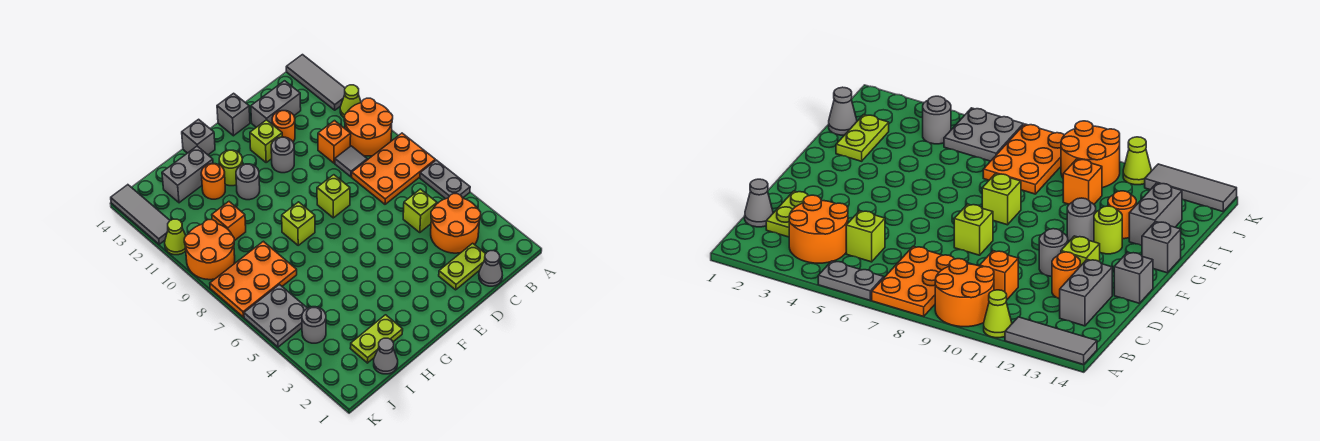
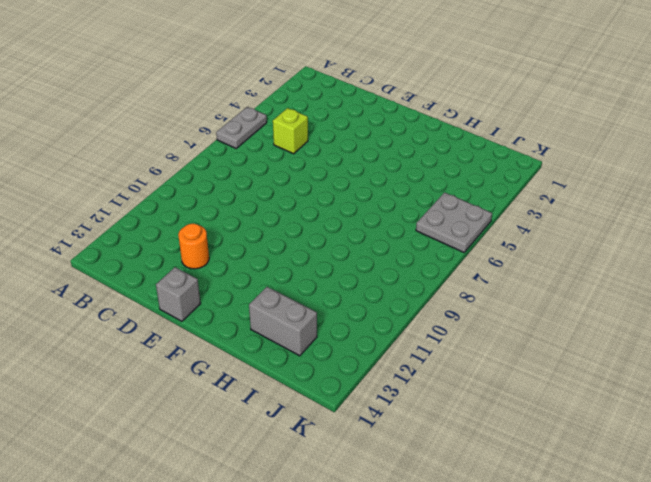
none -> orange 2x3 plate [352,133,435,204]
none -> orange 2x2 round brick [344,98,393,156]
none -> lime 1x1 cone [340,85,361,118]
none -> grey 1x3 tile [286,55,345,110]

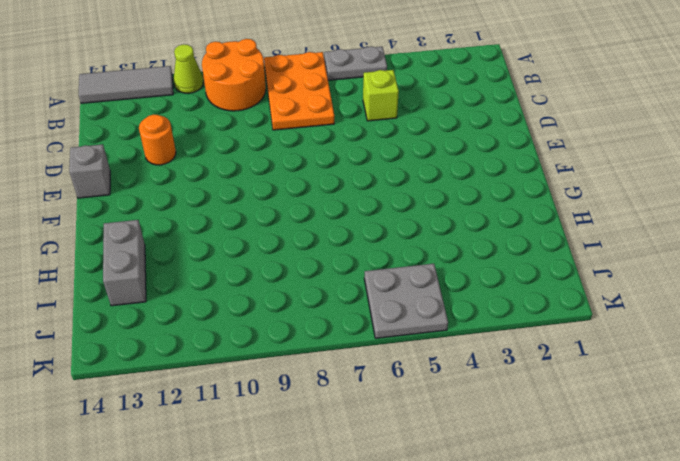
none -> orange 2x2 round brick [431,194,481,253]
none -> grey 1x1 cone [479,251,502,286]
none -> lime 1x2 plate [439,243,486,290]
none -> grey 1x1 tile [335,146,367,177]

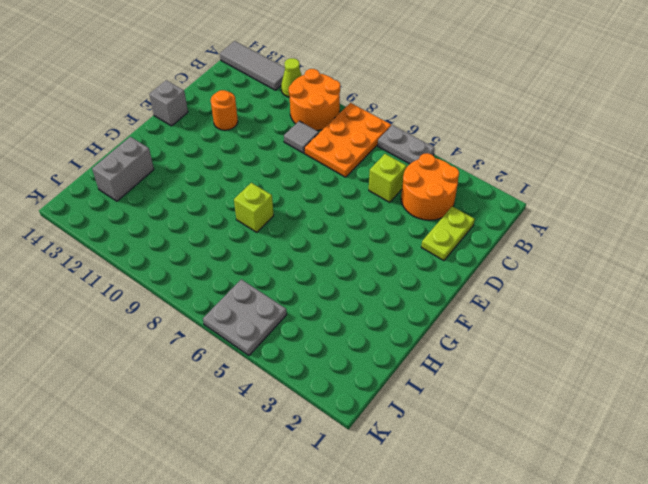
none -> grey 1x1 cone [479,251,502,286]
none -> orange 1x1 brick [318,121,351,163]
none -> grey 1x2 brick [251,81,301,127]
none -> lime 1x1 brick [317,175,350,218]

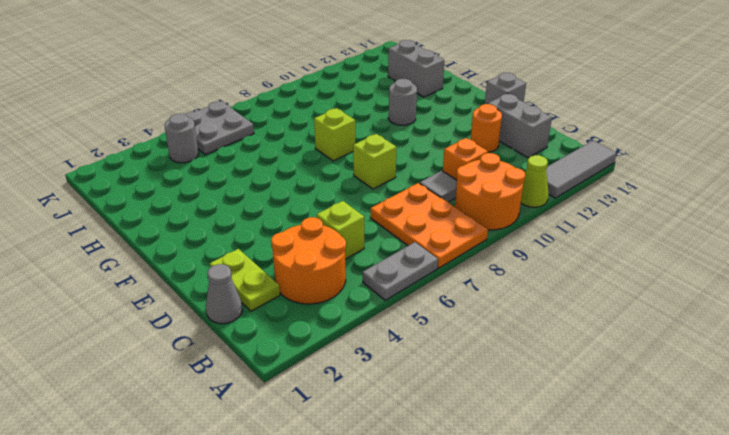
none -> grey 1x1 round brick [271,137,294,173]
none -> lime 1x1 brick [250,120,282,162]
none -> lime 1x1 round brick [219,150,243,186]
none -> grey 1x1 brick [182,119,215,155]

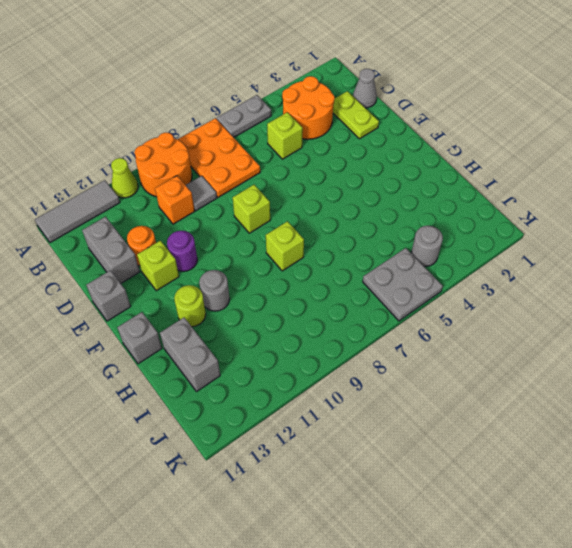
purple 1x1 round brick [167,231,197,271] -> grey 1x1 round brick [271,137,294,173]
none -> lime 1x2 plate [350,315,403,363]
none -> orange 1x1 round brick [201,164,225,199]
none -> grey 1x1 cone [374,338,398,374]
none -> orange 2x3 plate [210,241,297,317]

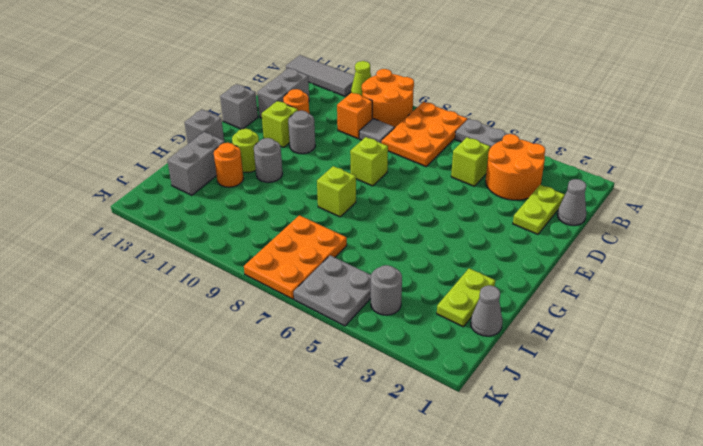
none -> orange 1x1 brick [212,202,246,241]
none -> orange 2x2 round brick [184,220,235,280]
none -> lime 1x1 cone [165,219,186,255]
none -> grey 1x3 tile [111,185,170,244]

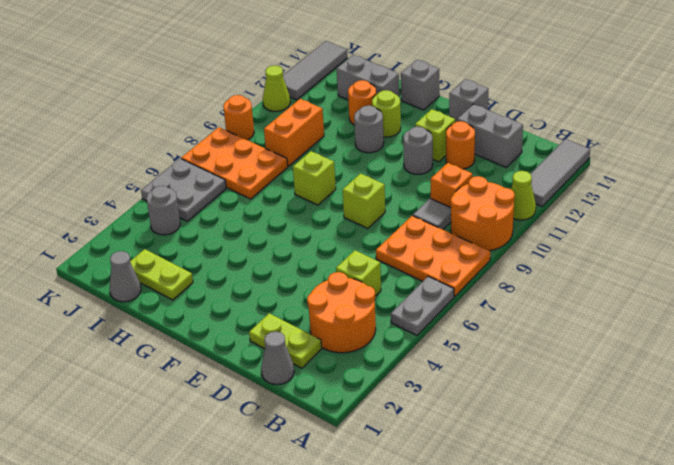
orange 1x2 brick [264,99,324,166] -> orange 1x1 brick [212,202,246,241]
orange 1x1 round brick [223,95,254,140] -> orange 2x2 round brick [184,220,235,280]

